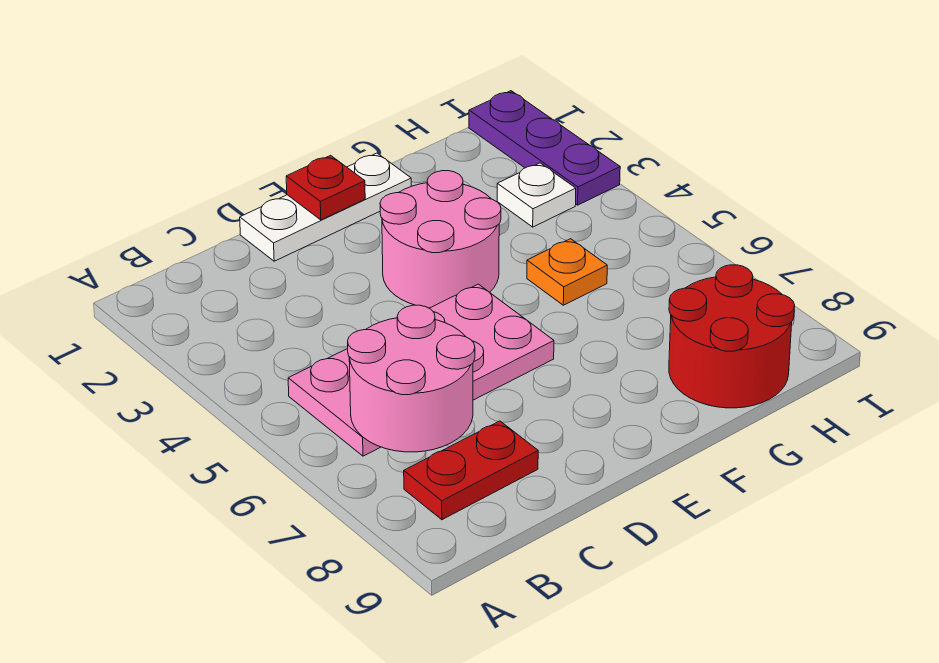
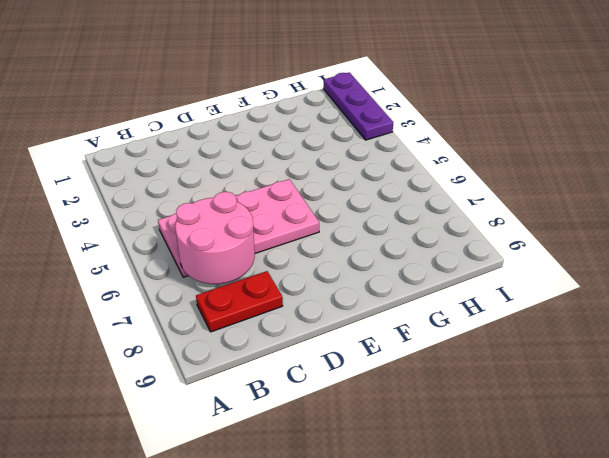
none -> white 1x3 plate [240,153,411,261]
none -> pink 2x2 round brick [380,171,501,308]

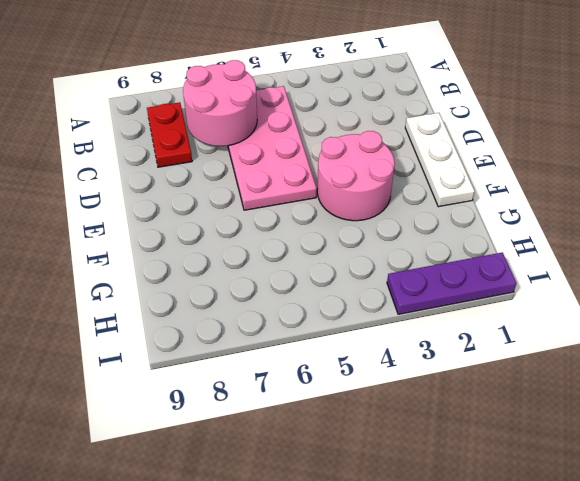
none -> orange 1x1 plate [527,239,607,305]
none -> red 2x2 round brick [669,265,795,408]

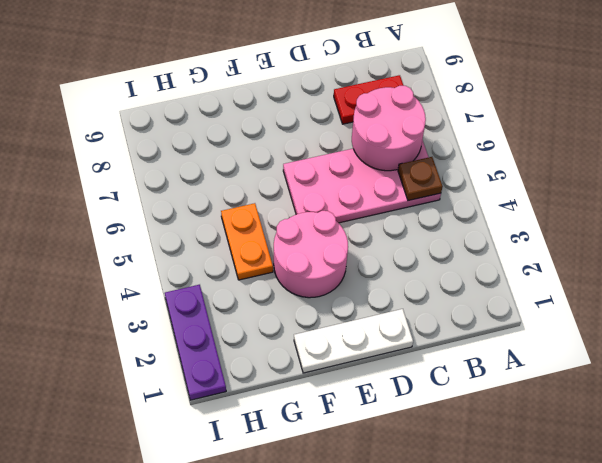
brown 1x1 plate [398,157,443,201] -> none
orange 1x2 plate [221,203,273,280] -> orange 1x1 plate [527,239,607,305]
none -> red 2x2 round brick [669,265,795,408]
none -> white 1x1 plate [497,163,576,227]

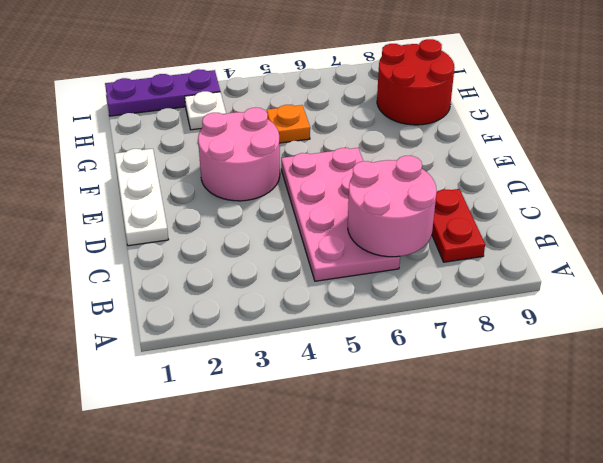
none -> red 1x1 plate [286,155,365,220]

